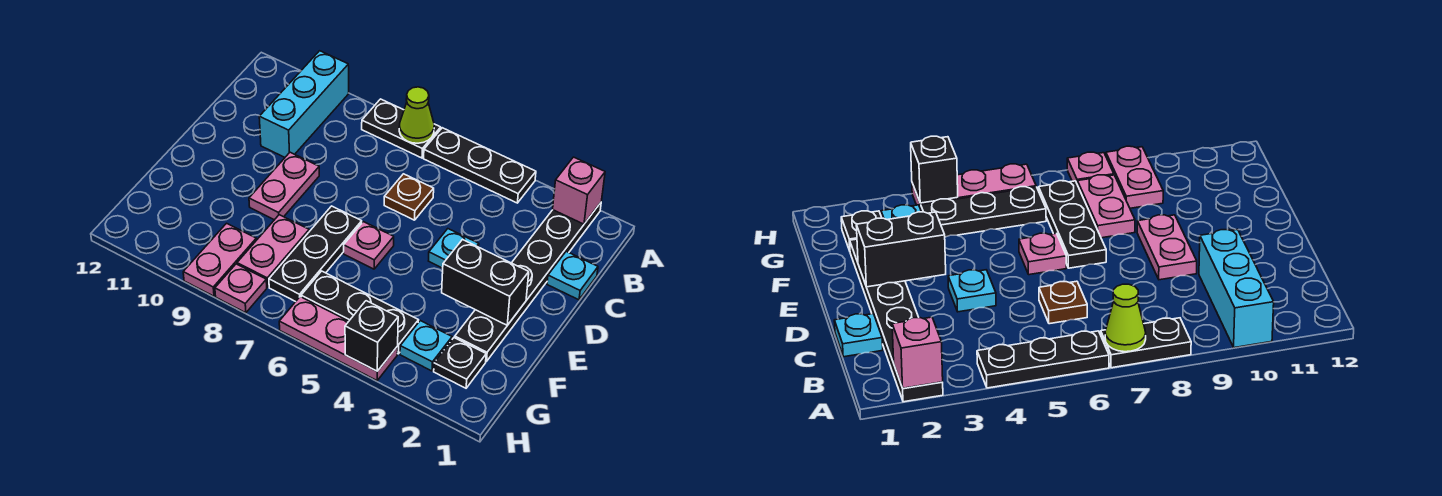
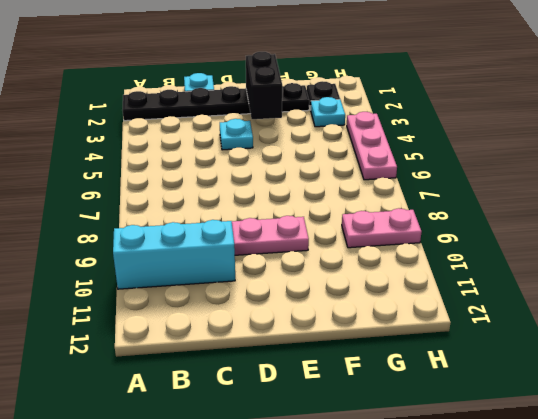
none -> black 1x3 plate [424,128,536,203]
none -> black 1x2 plate [362,99,441,158]
none -> brown 1x1 plate [384,174,434,220]

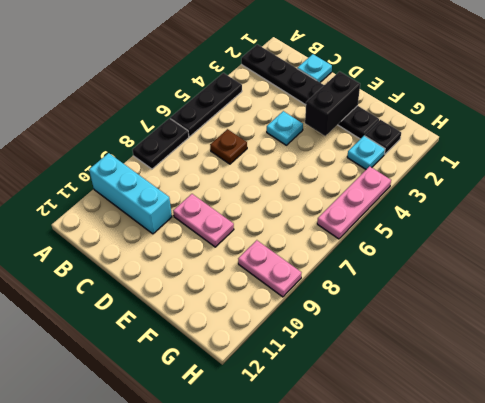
none -> pink 1x1 plate [344,222,394,269]
none -> black 1x3 plate [269,206,362,302]
none -> pink 1x2 plate [237,215,309,287]

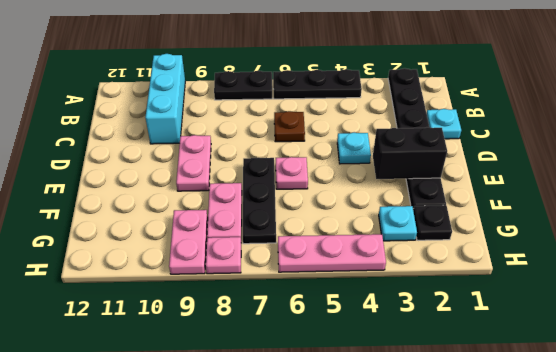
none -> black 1x3 plate [301,271,419,354]
none -> pink 1x1 brick [553,157,605,224]
none -> lime 1x1 cone [399,87,434,143]

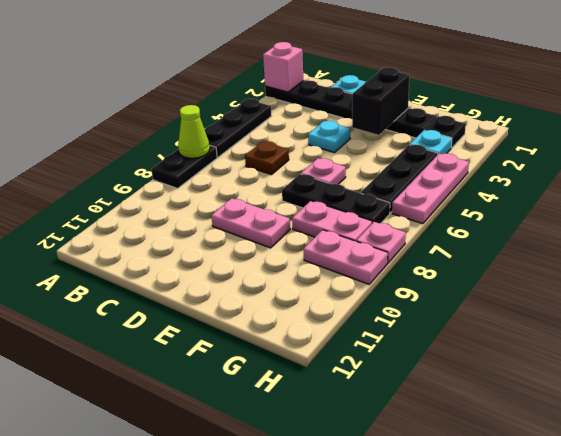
none -> cyan 1x3 brick [259,51,349,157]
none -> black 1x1 brick [345,301,398,371]

